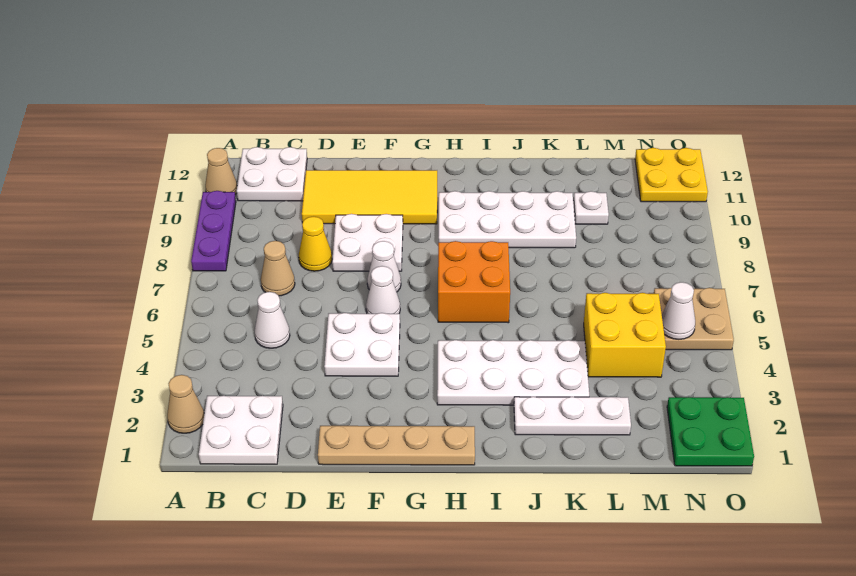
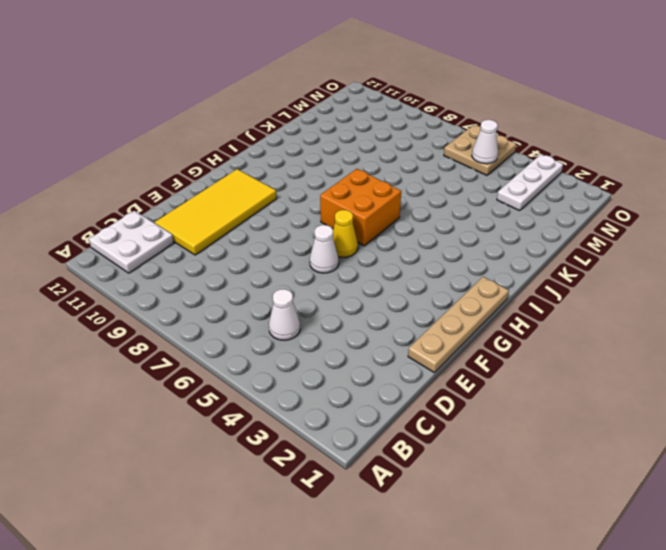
yellow 1x1 cone [333,210,358,257] -> yellow 1x1 cone moved to [299,217,332,271]
white 1x3 plate [497,154,563,211] -> white 1x3 plate moved to [514,397,631,435]
none -> tan 1x1 cone [167,375,204,433]
none -> purple 1x3 plate [191,191,236,271]
none -> tan 1x1 cone [205,148,237,194]

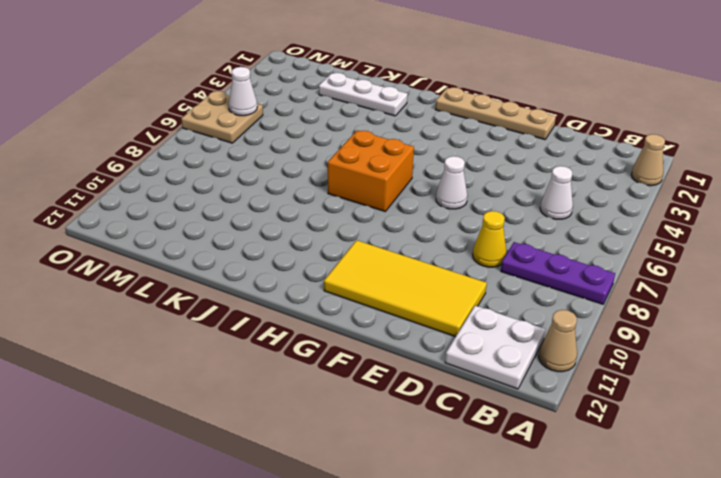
purple 1x3 plate [501,242,615,304] -> purple 1x3 plate turned to [191,191,236,271]
none -> white 2x2 plate [199,396,283,464]
none -> tan 1x1 cone [261,241,295,296]
none -> white 2x2 plate [324,313,400,376]

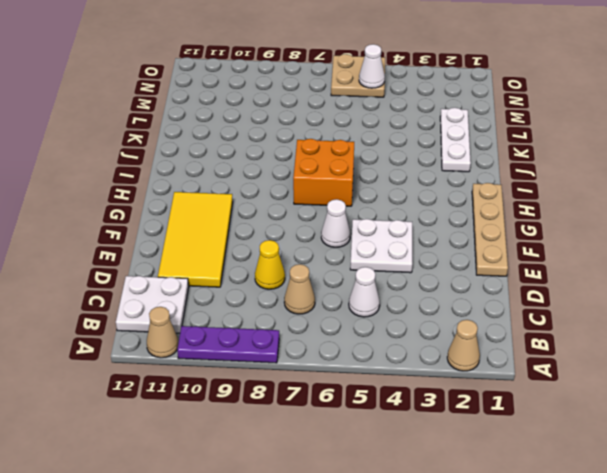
none -> white 2x2 plate [199,396,283,464]
none -> white 2x2 plate [332,214,403,271]
none -> white 1x1 cone [367,241,401,292]

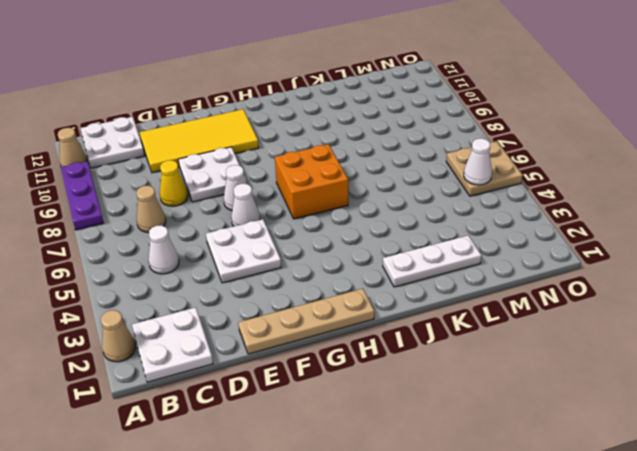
none -> white 2x4 plate [437,340,589,405]
none -> white 2x4 plate [439,191,576,248]
none -> yellow 2x2 brick [584,293,666,377]

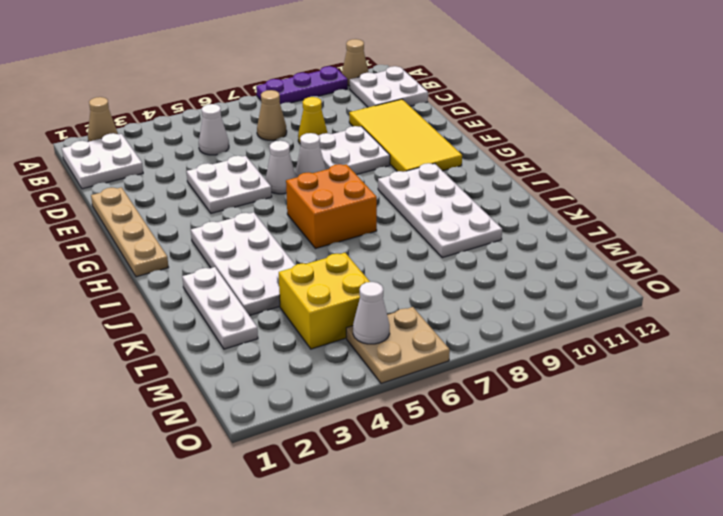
none -> white 1x1 plate [573,191,609,224]
none -> green 2x2 plate [667,397,754,466]
none -> yellow 2x2 plate [635,148,708,202]

